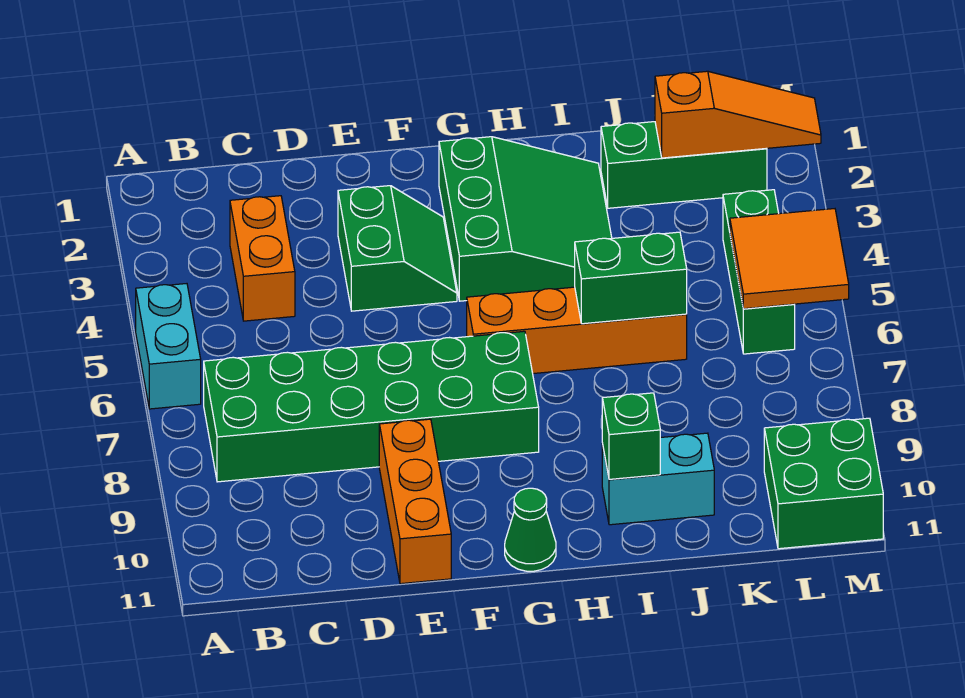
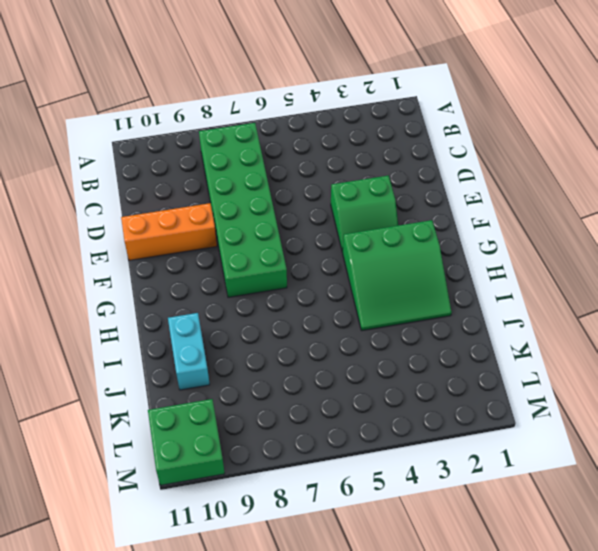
none -> cyan 1x2 brick [136,284,201,409]
none -> orange 1x2 brick [230,196,295,321]
none -> orange 1x4 brick [467,287,687,374]

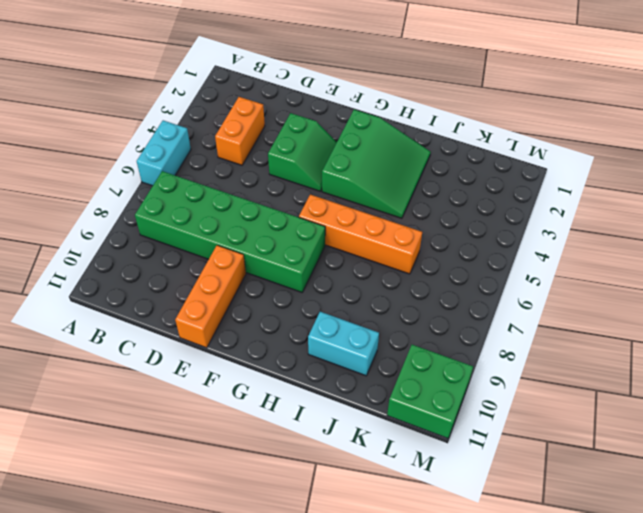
none -> green 1x1 cone [505,488,556,571]
none -> green 1x3 brick [601,122,767,208]
none -> green 1x3 brick [723,190,795,354]

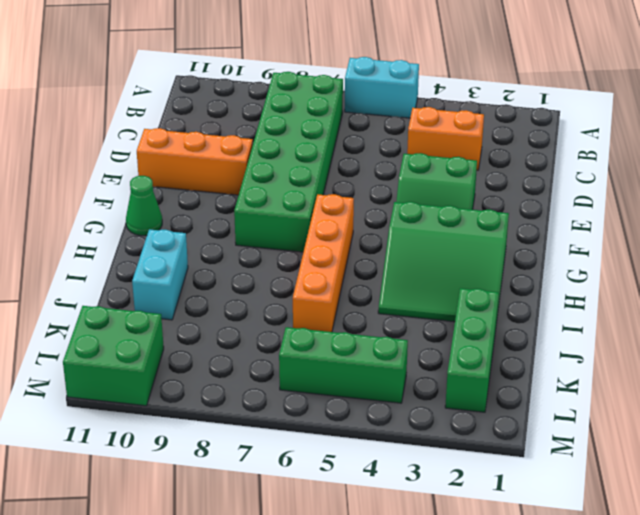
none -> green 1x2 brick [575,232,687,324]
none -> green 1x1 brick [602,393,660,479]
none -> orange 1x3 slope [655,71,821,158]

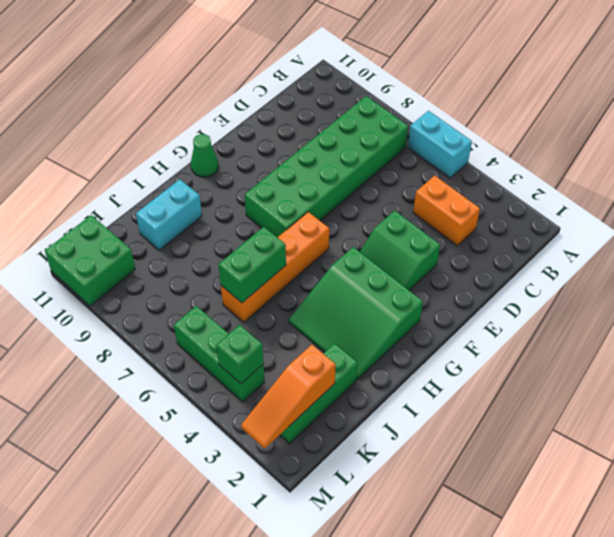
green 1x1 brick [216,325,264,384] -> green 1x1 brick moved to [602,393,660,479]
none -> orange 1x3 brick [379,419,451,584]
none -> orange 2x2 tile [730,209,849,309]

